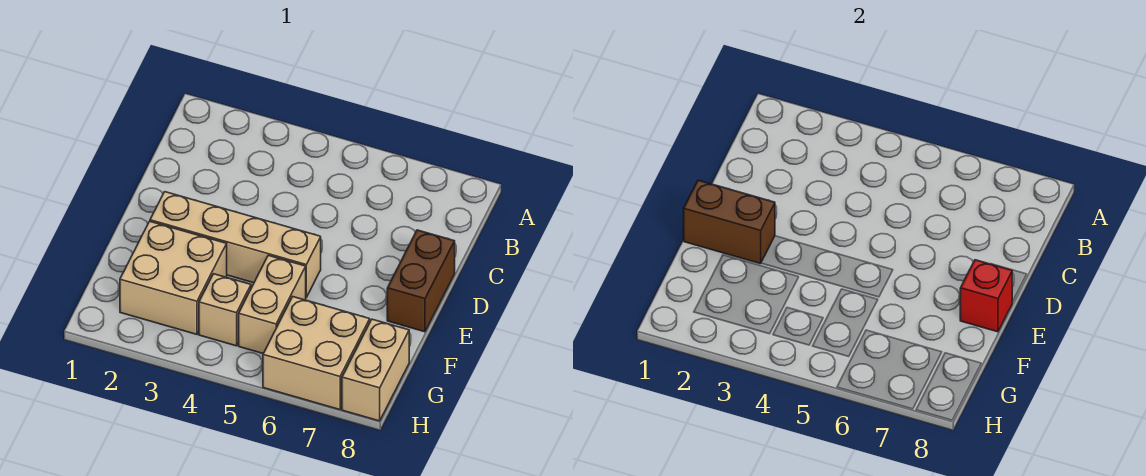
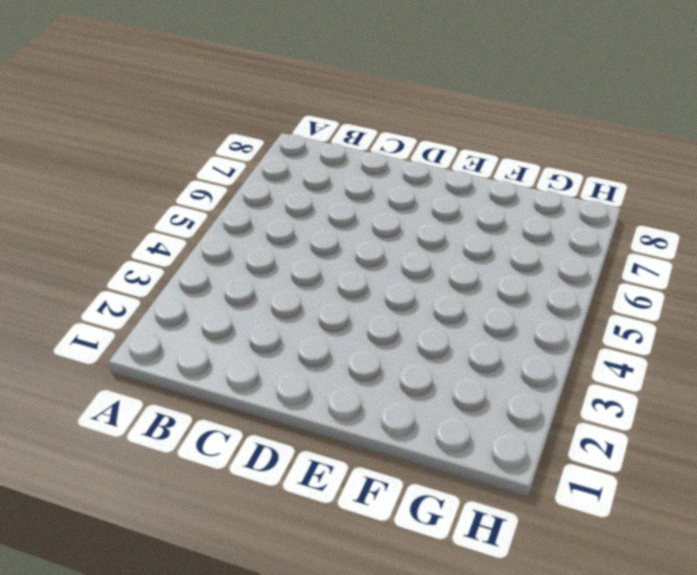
none -> brown 1x2 brick [387,230,455,332]
none -> tan 1x4 brick [150,192,321,297]

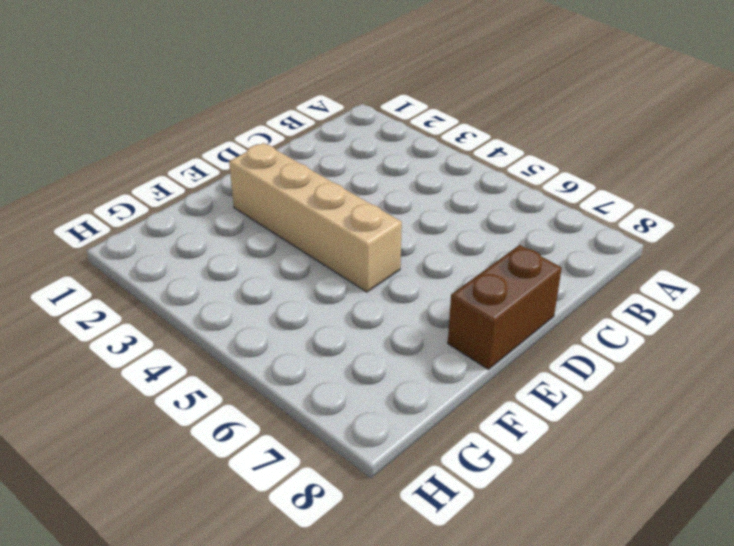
none -> tan 2x2 brick [120,221,227,334]
none -> tan 1x2 brick [239,255,306,353]

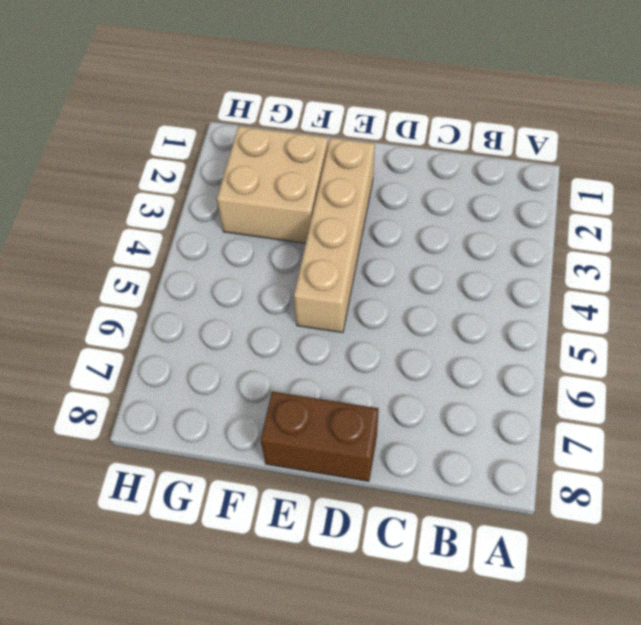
none -> tan 1x2 brick [239,255,306,353]
none -> tan 1x1 brick [199,274,251,346]

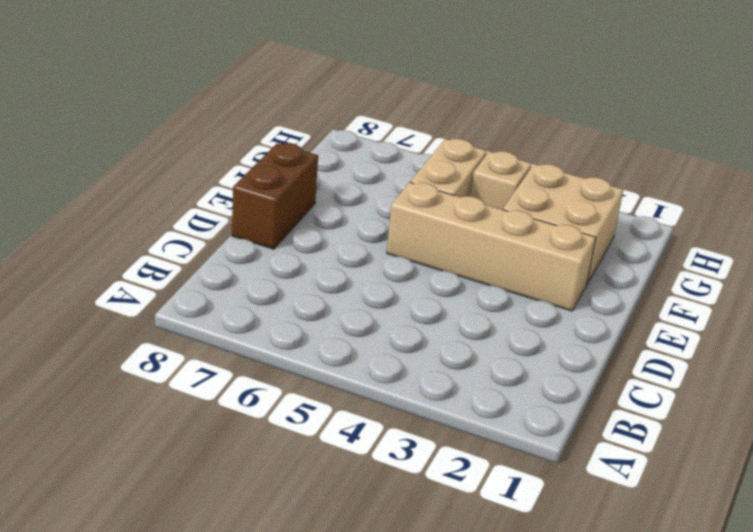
none -> tan 2x2 brick [263,297,370,410]
none -> tan 1x2 brick [342,319,409,421]

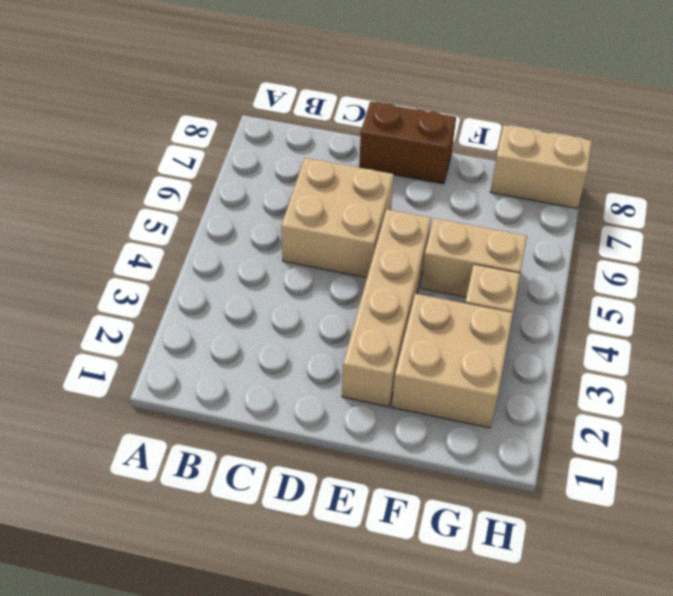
tan 2x2 brick [281,158,394,278] -> tan 2x2 brick moved to [263,297,370,410]
none -> brown 1x2 brick [684,180,775,264]
none -> red 1x1 brick [960,260,1012,332]

